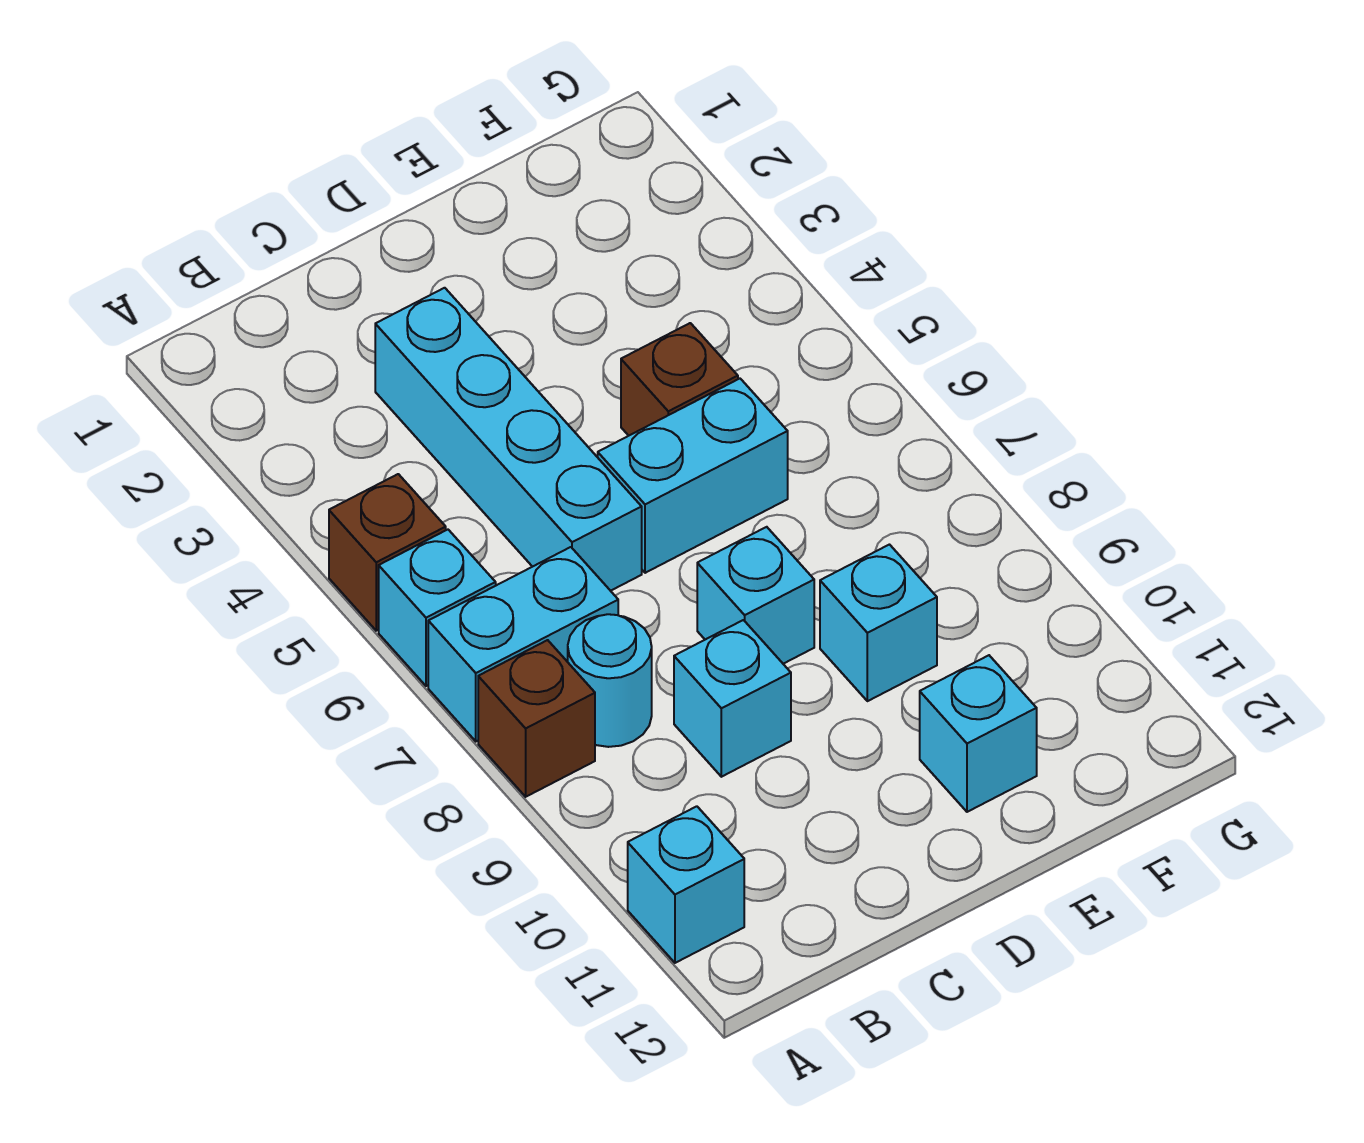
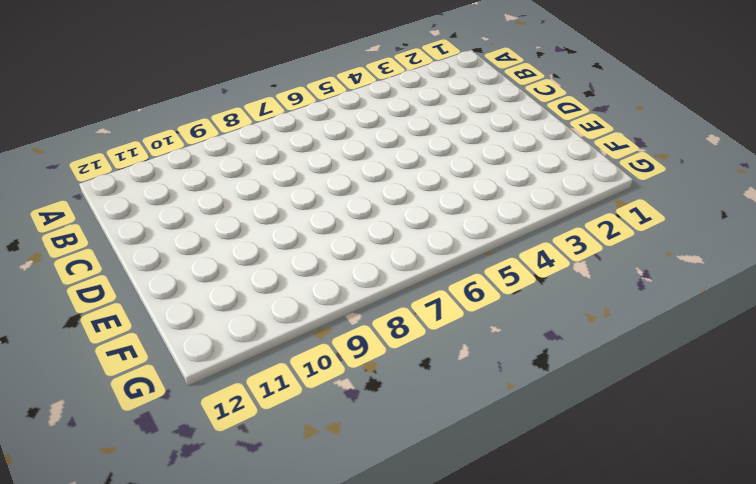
none -> brown 1x1 brick [329,474,446,631]
none -> cyan 1x1 brick [379,530,496,686]
none -> cyan 1x2 brick [428,547,618,741]

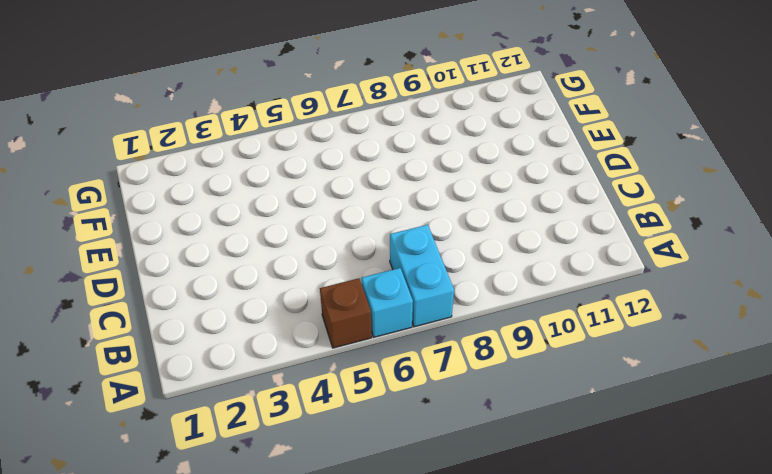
none -> brown 1x1 brick [478,640,595,797]
none -> cyan 1x1 brick [628,806,744,963]
none -> cyan 1x1 round brick [568,614,652,747]

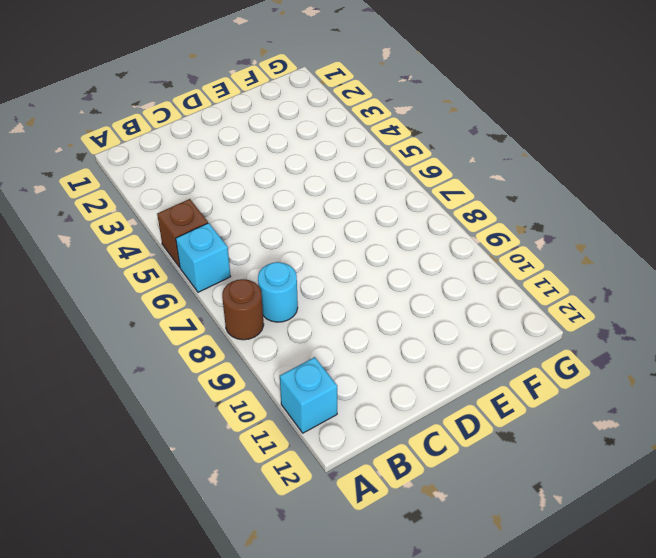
brown 1x1 round brick [222,279,264,340] -> brown 1x1 brick [478,640,595,797]
none -> cyan 1x2 brick [428,547,618,741]
none -> cyan 1x4 brick [375,288,642,591]
none -> cyan 1x1 brick [674,620,791,777]

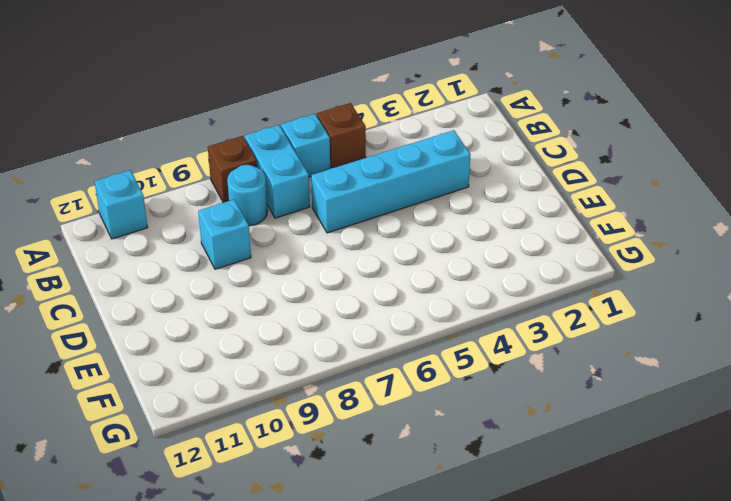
none -> cyan 1x2 brick [598,379,788,573]
none -> cyan 1x1 brick [697,527,814,664]
none -> brown 1x1 brick [621,323,738,436]

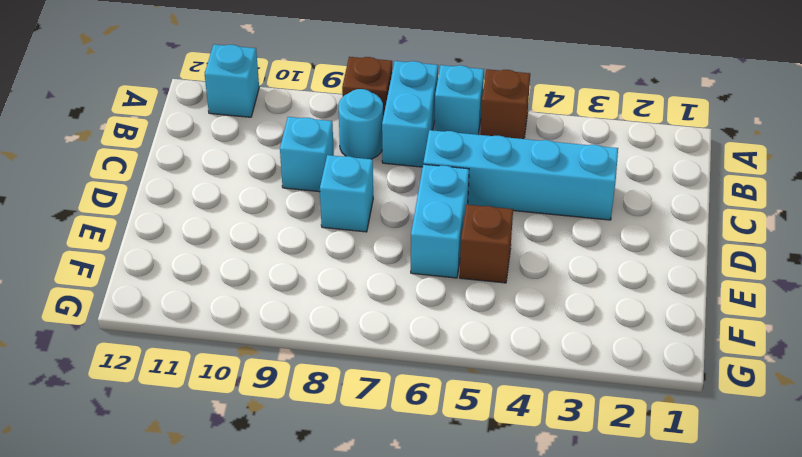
none -> cyan 1x1 brick [820,545,937,701]
none -> cyan 1x1 brick [920,655,1037,812]

